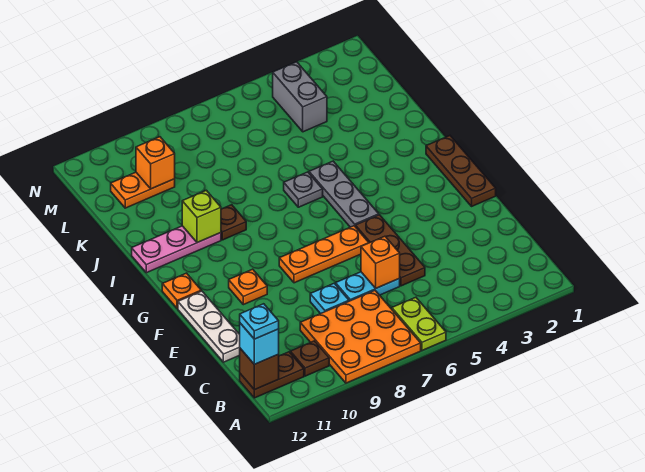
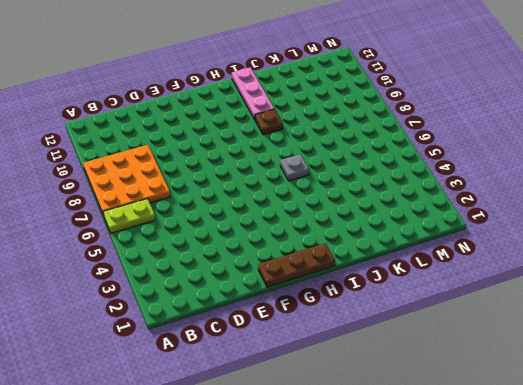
none -> brown 1x1 plate [290,341,329,376]
none -> brown 1x2 plate [240,352,304,398]
none -> brown 1x3 plate [355,215,425,286]

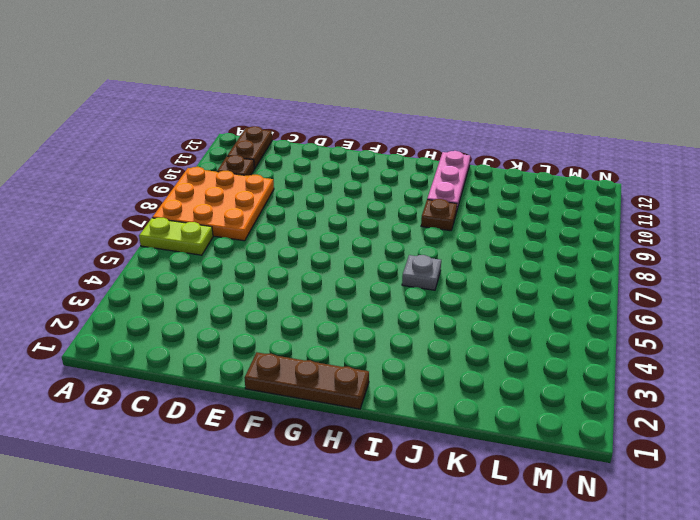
none -> brown 1x3 plate [355,215,425,286]
none -> cyan 1x2 plate [336,272,400,301]
none -> cyan 1x1 plate [310,283,349,314]

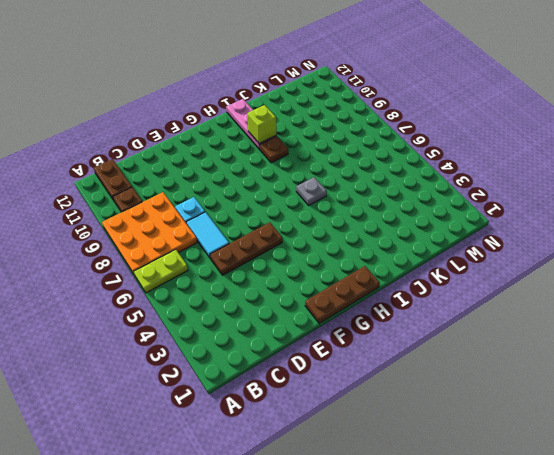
cyan 1x2 tile [186,212,229,258] -> cyan 1x2 plate [336,272,400,301]
none -> white 1x3 plate [178,291,240,362]
none -> orange 1x3 plate [279,226,369,283]
none -> orange 1x1 plate [229,269,267,305]

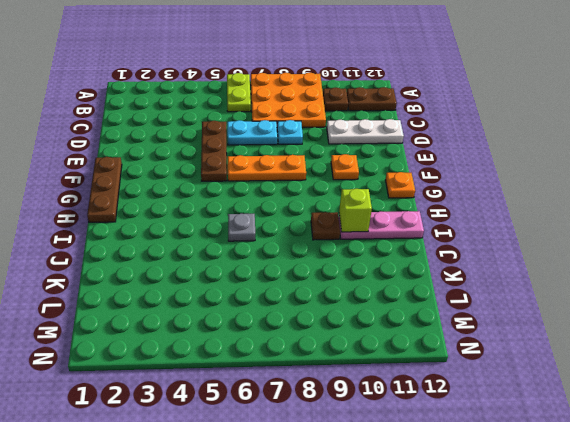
white 1x3 plate [327,119,404,144] -> white 1x3 plate turned to [178,291,240,362]
none -> grey 1x3 plate [309,161,379,227]
none -> grey 1x2 brick [273,62,327,132]
none -> orange 1x2 plate [111,172,175,208]

